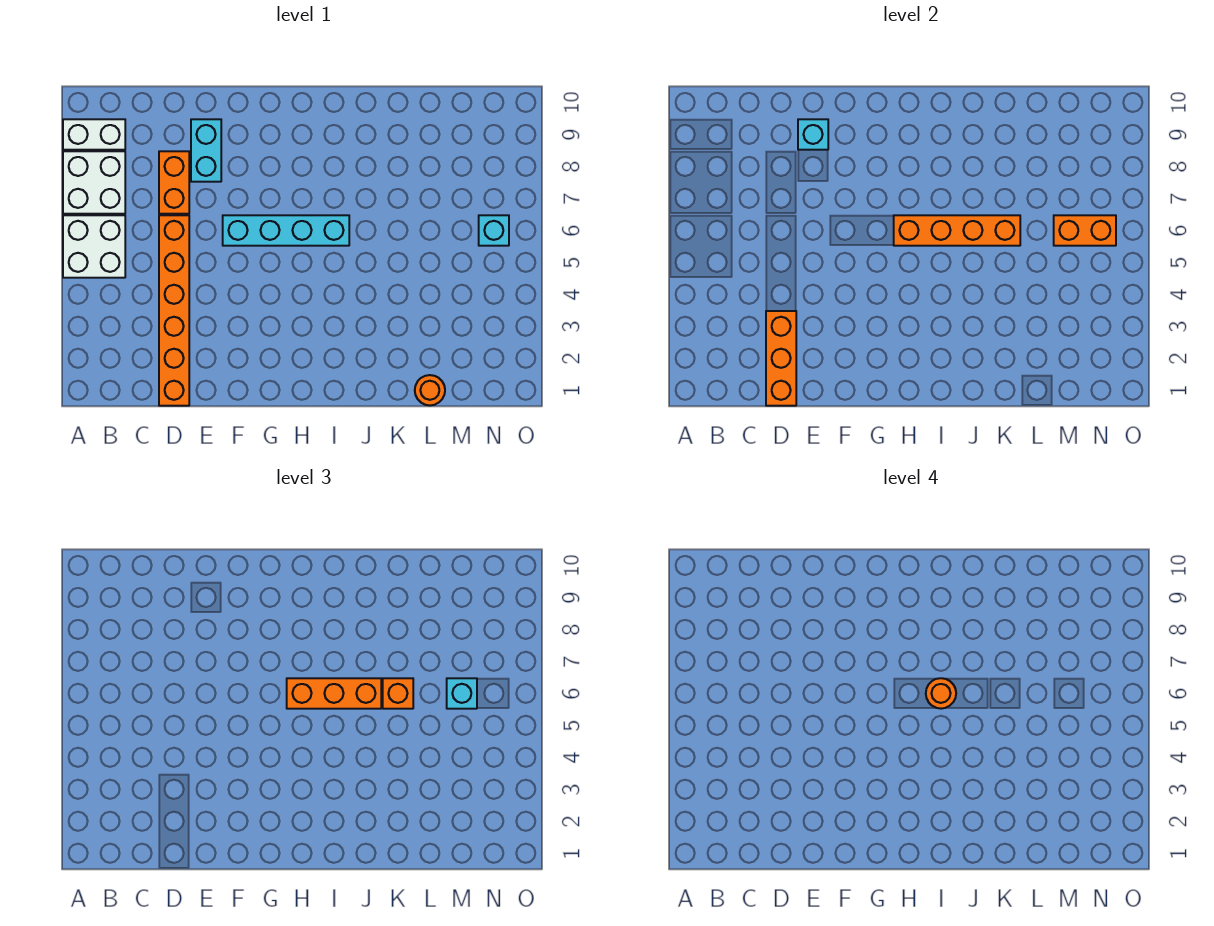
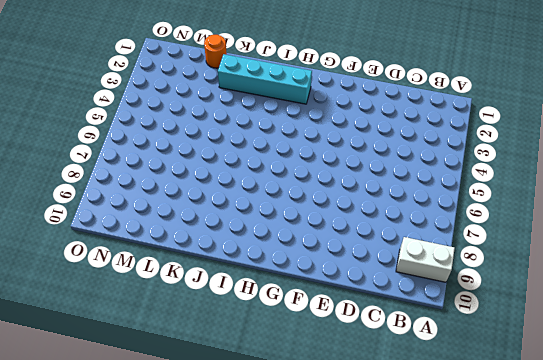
cyan 1x4 brick [218,54,312,104] -> cyan 1x4 brick moved to [223,215,349,246]
none -> white 2x2 brick [63,215,125,278]
none -> white 2x2 brick [63,151,125,214]
none -> orange 1x6 brick [159,215,189,406]

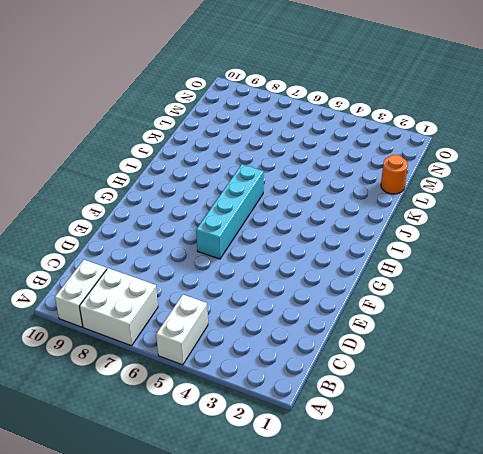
white 1x2 brick [156,295,208,365] -> white 2x2 brick [63,215,125,278]
none -> orange 1x6 brick [159,215,189,406]
none -> orange 1x2 brick [159,151,189,214]
none -> cyan 1x2 brick [191,119,221,182]

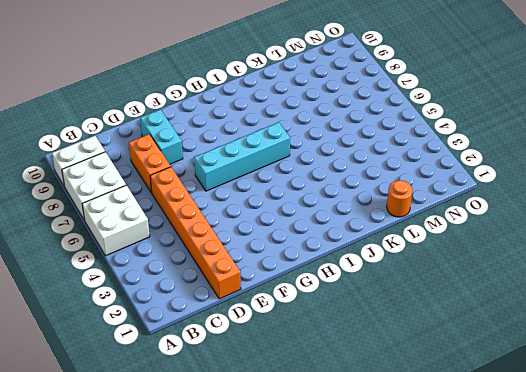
none -> cyan 1x1 brick [479,215,509,246]
none -> orange 1x3 brick [766,311,796,406]
none -> cyan 1x1 brick [798,119,828,150]

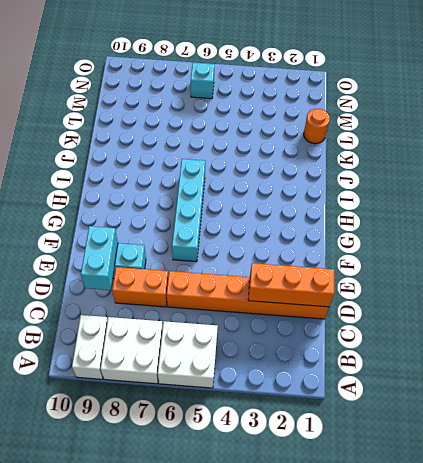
cyan 1x2 brick [81,226,118,290] -> cyan 1x1 brick [798,119,828,150]
none -> orange 1x4 brick [894,215,1020,246]
none -> orange 1x2 brick [1054,215,1116,246]
none -> orange 1x3 brick [287,678,381,709]

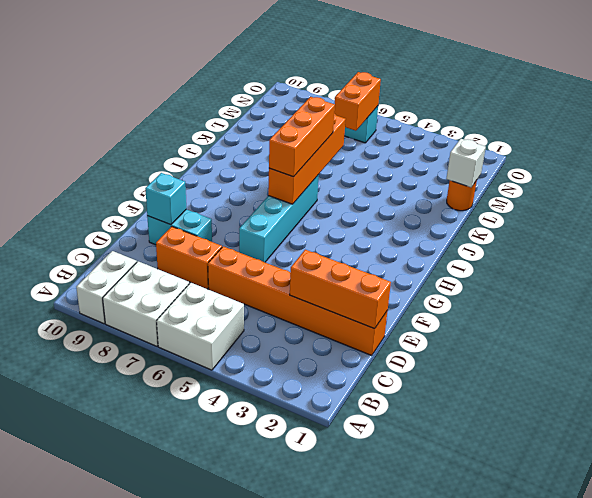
white 1x1 brick [446,139,486,187] -> none
none -> orange 1x1 brick [383,678,413,709]
none -> cyan 1x1 brick [447,678,477,709]
none -> orange 1x1 round brick [926,678,956,709]

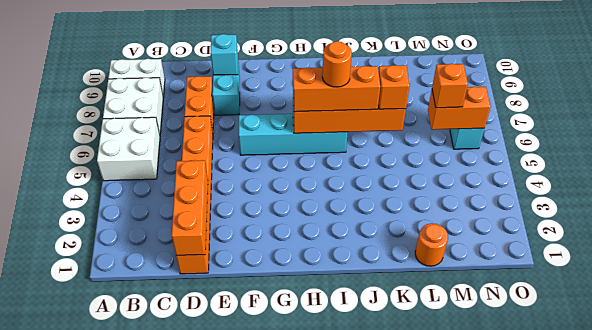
orange 1x1 brick [432,64,468,108] -> cyan 1x1 brick [447,678,477,709]

